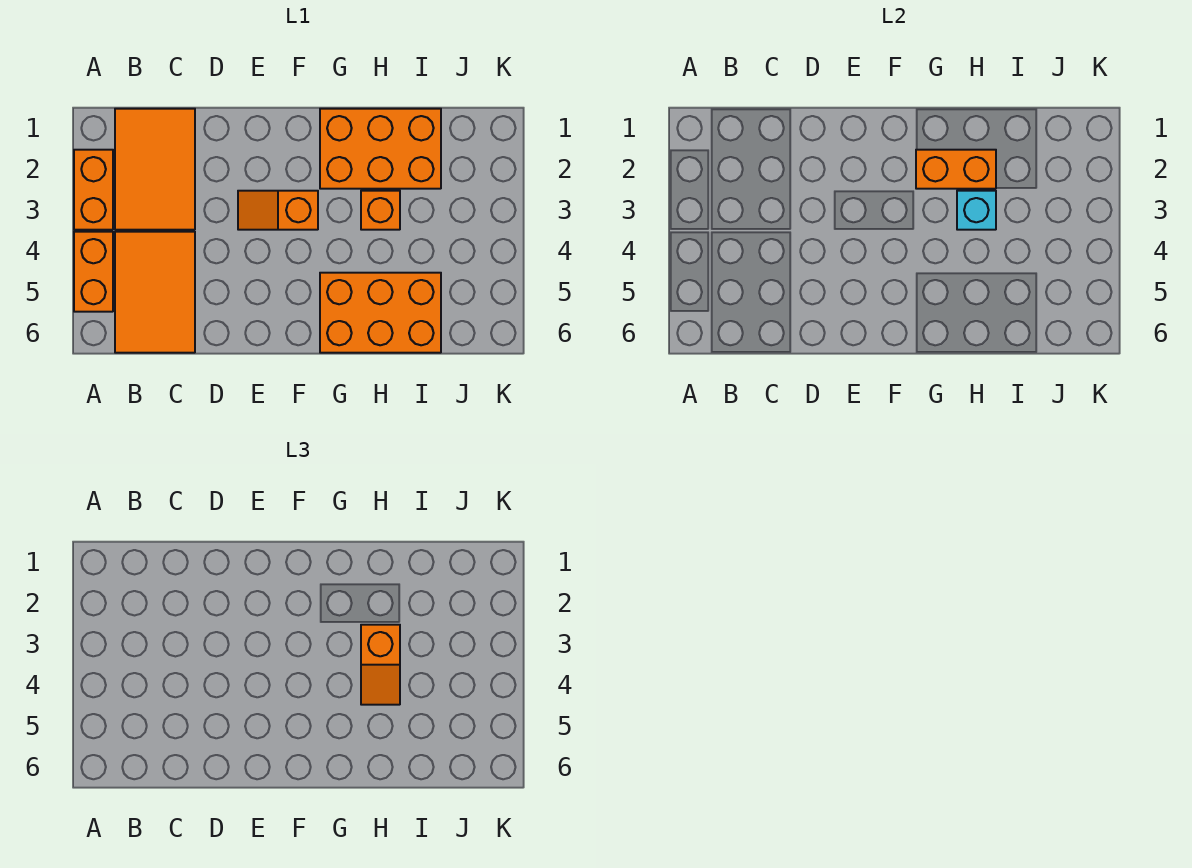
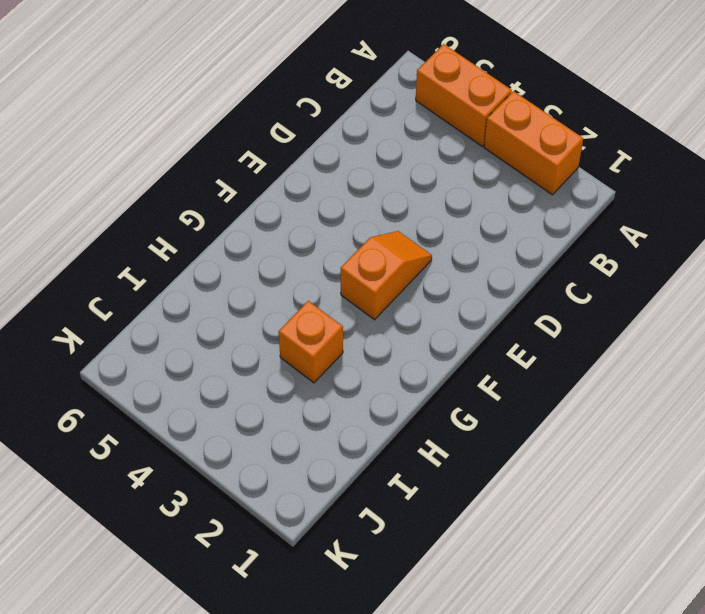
none -> orange 2x3 tile [115,109,195,230]
none -> orange 2x3 tile [115,232,195,353]

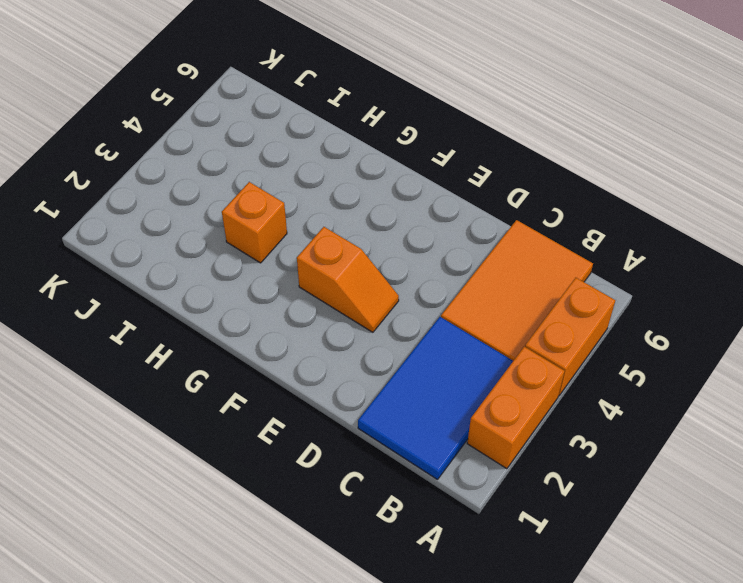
blue 2x3 tile [358,317,513,479] -> orange 2x3 tile [115,109,195,230]
none -> orange 2x3 brick [320,109,441,189]
none -> orange 2x3 brick [320,273,441,353]

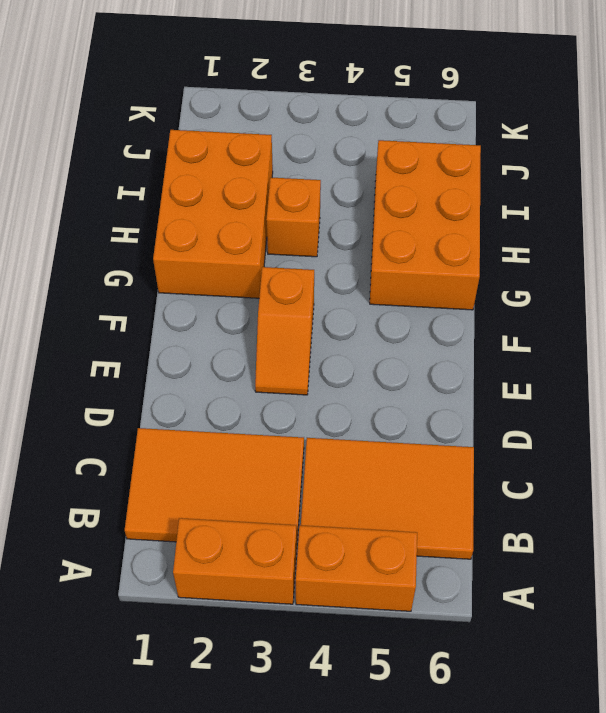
none -> orange 1x2 brick [916,150,996,189]
none -> cyan 1x1 brick [957,191,996,230]

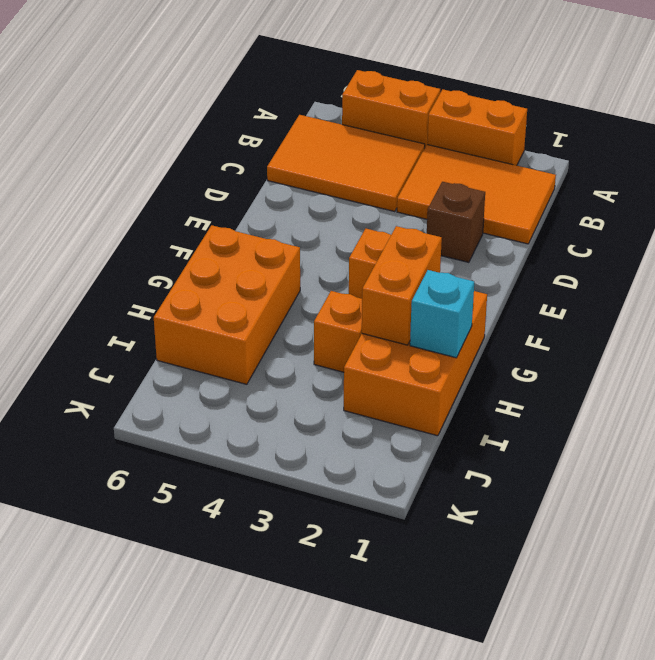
brown 1x1 brick [427,182,485,262] -> none
cyan 1x1 brick [410,270,474,358] -> cyan 1x1 brick moved to [957,191,996,230]
none -> orange 1x2 slope [361,625,400,705]

